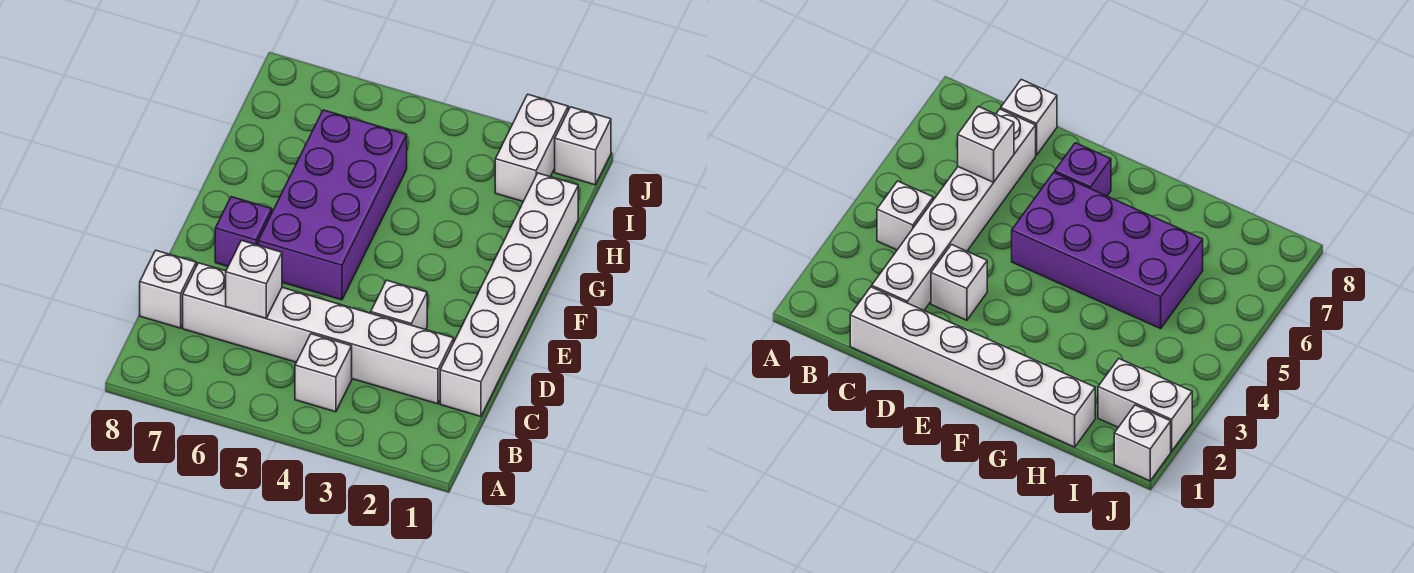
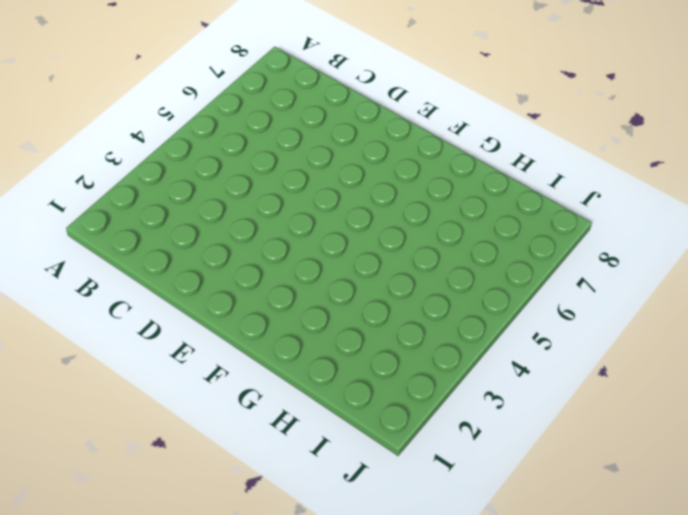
none -> white 1x1 brick [295,334,352,412]
none -> white 1x6 brick [440,173,578,417]

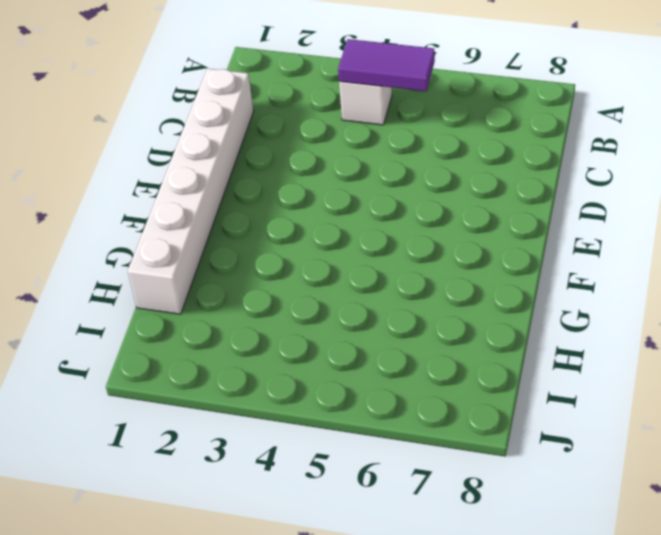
purple 1x2 tile [338,39,435,91] -> none
none -> white 1x6 brick [183,263,454,404]
none -> white 1x1 brick [140,250,196,328]

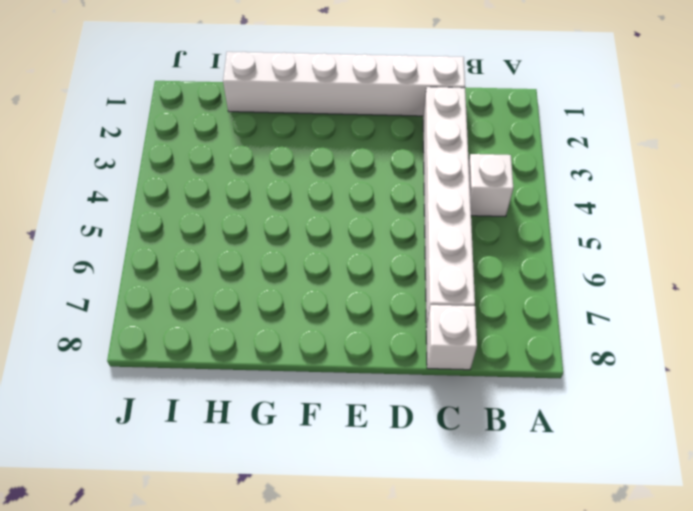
none -> white 1x1 brick [371,280,427,330]
none -> purple 2x4 brick [258,110,407,300]

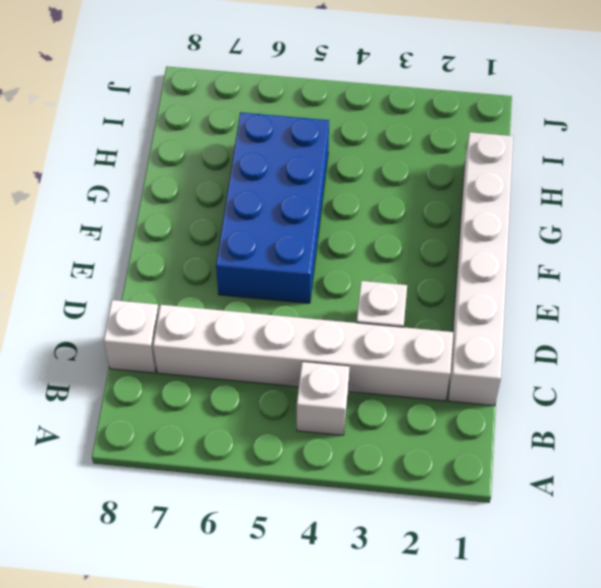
blue 2x4 brick [216,112,329,303] -> purple 2x4 brick [258,110,407,300]
none -> purple 1x1 brick [215,197,272,266]
none -> white 1x2 brick [495,94,568,201]

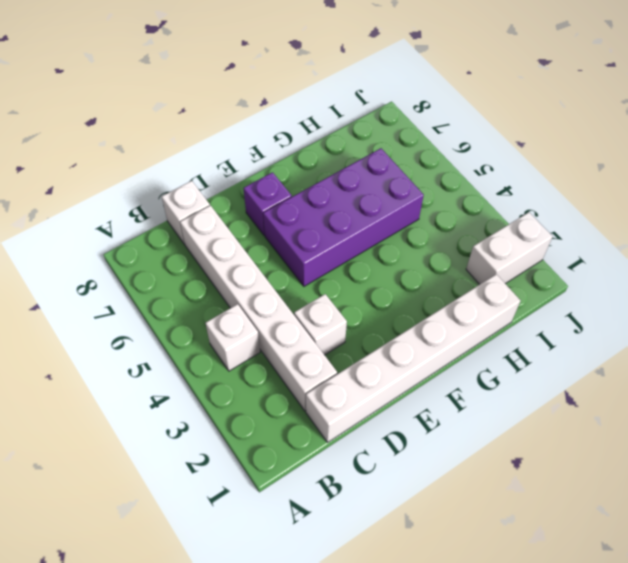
none -> white 1x1 brick [555,107,611,185]
none -> white 1x1 brick [226,240,282,318]

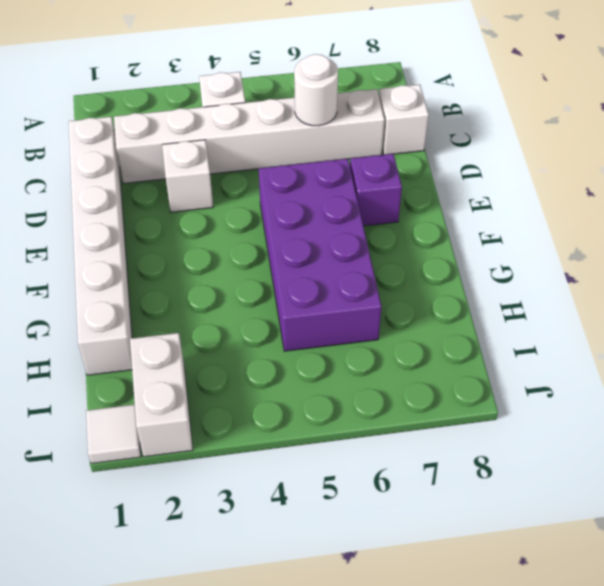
white 1x1 round brick [294,54,338,126] -> white 1x1 brick [226,240,282,318]
white 1x1 tile [86,404,141,464] -> white 1x1 brick [555,107,611,185]

